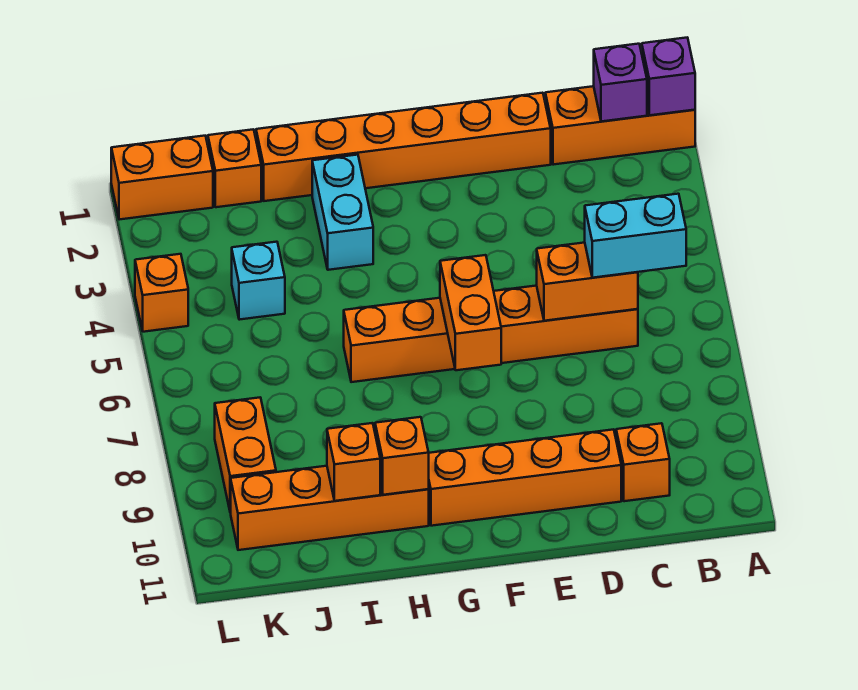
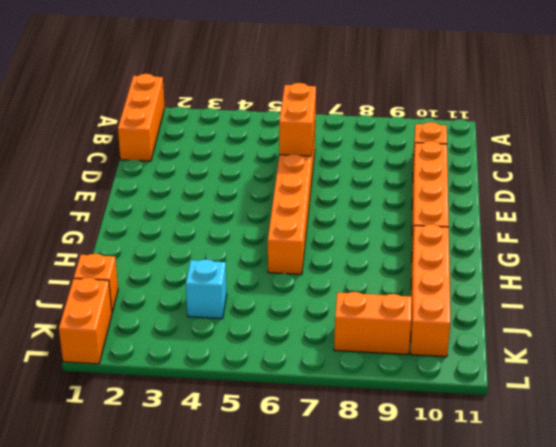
none -> orange 1x6 brick [256,93,551,201]
none -> cyan 1x2 brick [312,155,373,270]
none -> orange 1x1 brick [135,254,188,332]

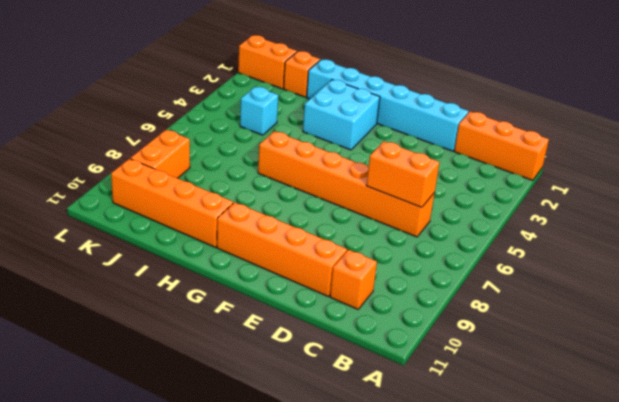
cyan 1x6 brick [307,59,469,151] -> orange 1x6 brick [256,93,551,201]
cyan 2x2 brick [303,80,380,150] -> cyan 1x2 brick [312,155,373,270]
none -> orange 1x1 brick [135,254,188,332]
none -> purple 1x1 brick [642,38,695,115]
none -> purple 1x1 brick [594,44,647,121]

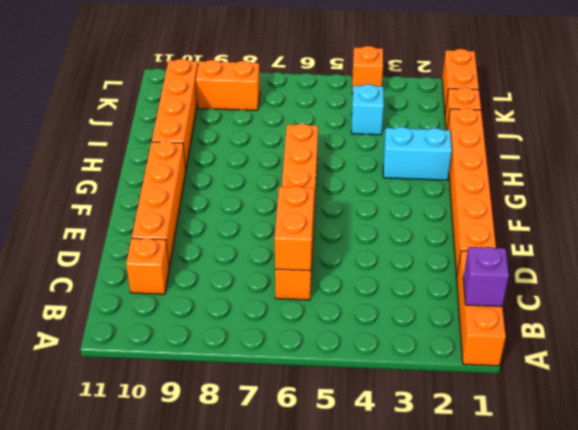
none -> purple 1x1 brick [642,38,695,115]
none -> orange 1x2 brick [440,255,501,370]
none -> orange 1x1 brick [375,417,429,495]

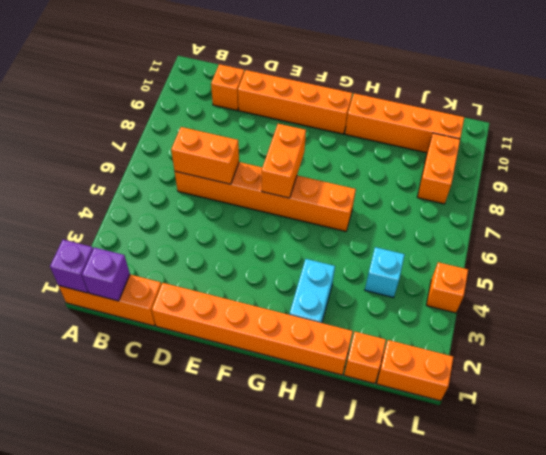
none -> orange 1x1 brick [375,417,429,495]
none -> orange 1x1 brick [327,423,380,501]
none -> cyan 1x2 brick [585,194,686,278]

